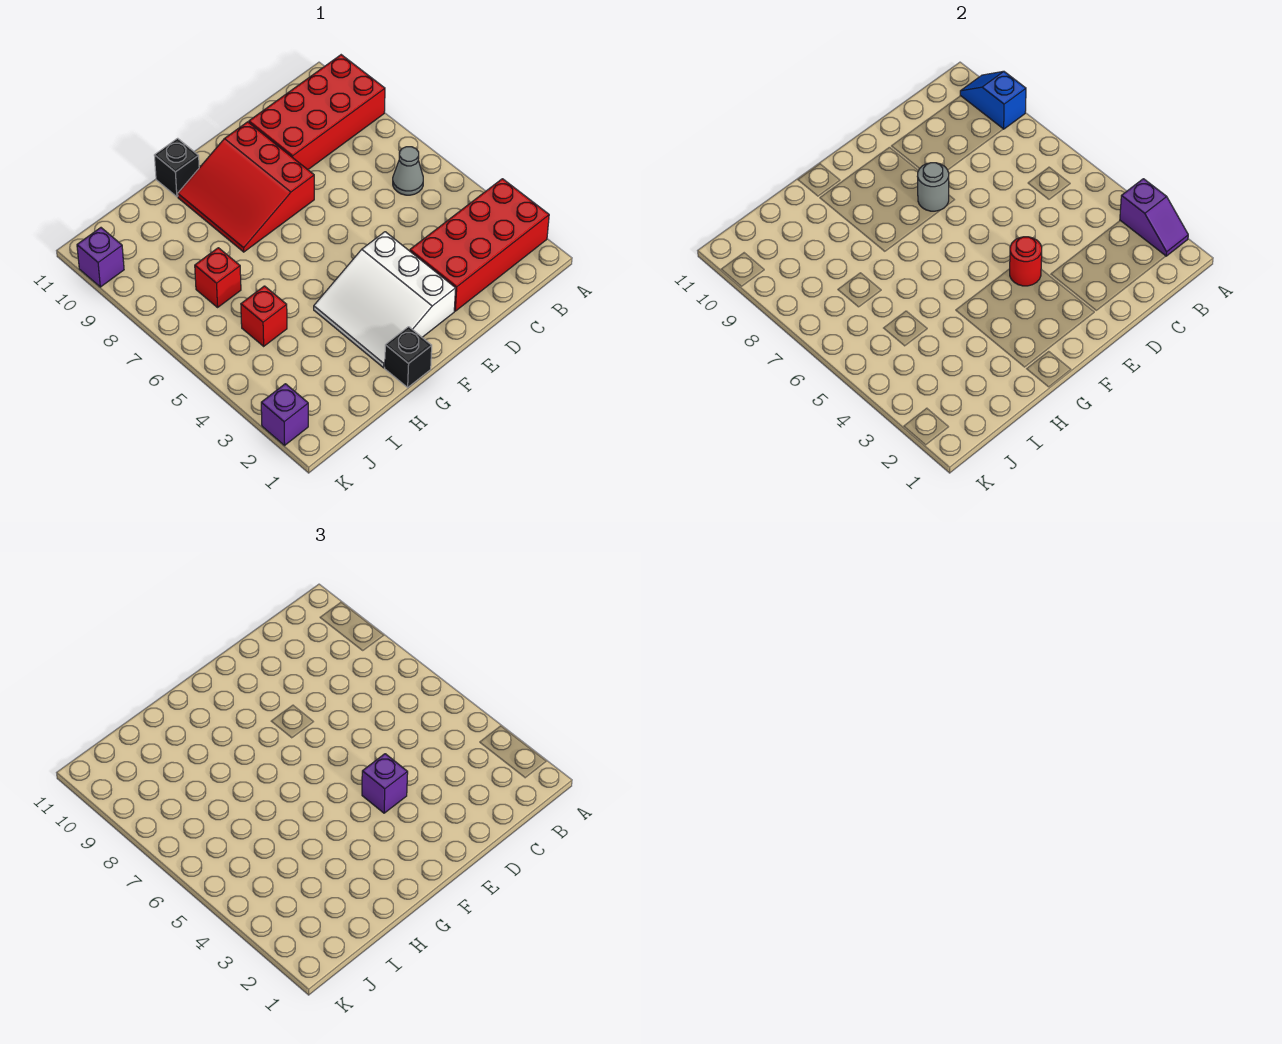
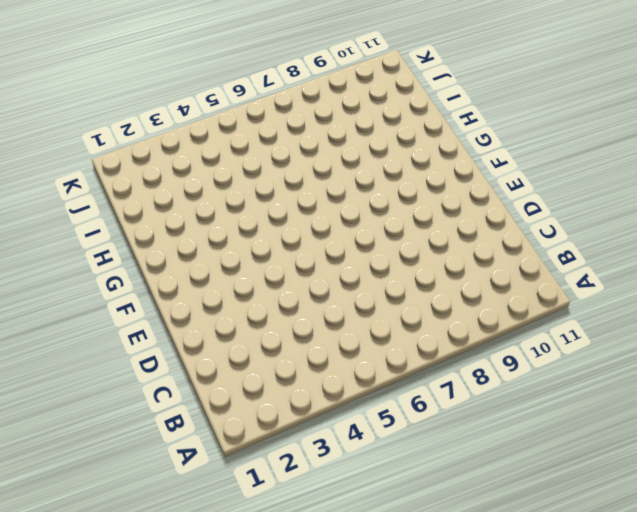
none -> red 2x4 brick [410,179,549,311]
none -> red 2x4 brick [249,55,385,169]
none -> grey 1x1 cone [393,147,423,195]

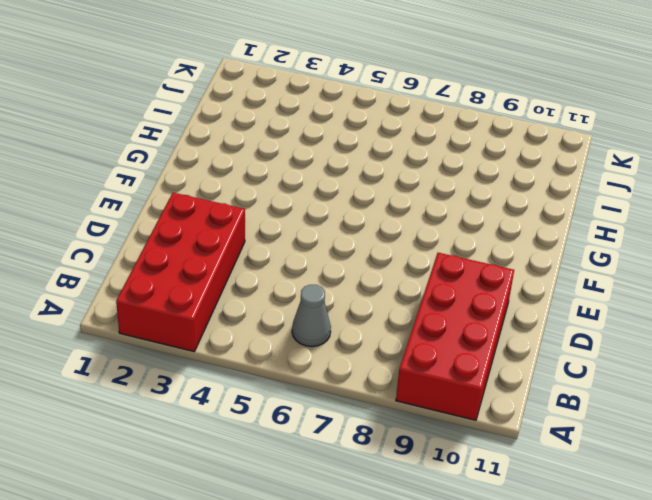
none -> white 3x3 slope [314,232,456,368]
none -> red 3x3 slope [178,122,314,252]
none -> black 1x1 brick [385,327,432,387]

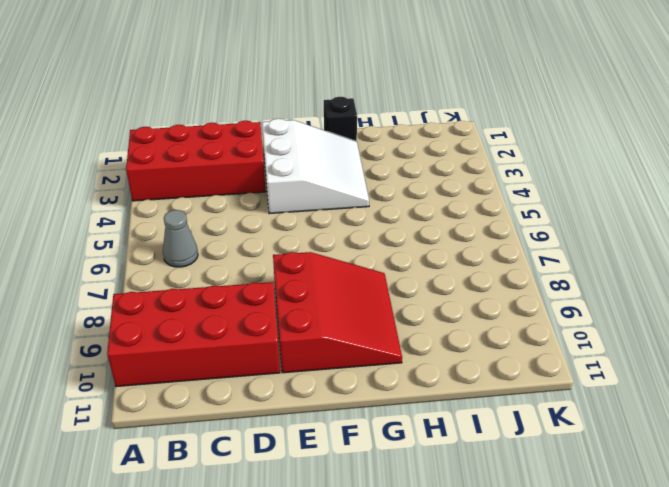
none -> black 1x1 brick [154,138,199,197]
none -> red 1x1 brick [241,286,287,346]
none -> red 1x1 brick [195,248,241,307]

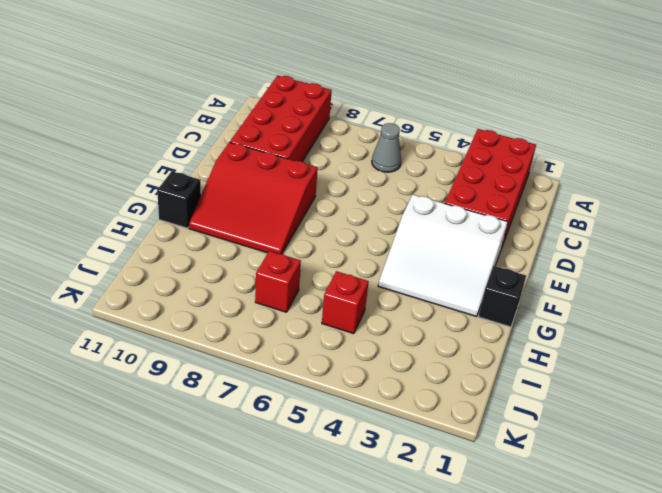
none -> purple 1x1 brick [261,384,308,445]
none -> purple 1x1 brick [77,228,124,287]
none -> purple 1x2 slope [1120,179,1188,256]

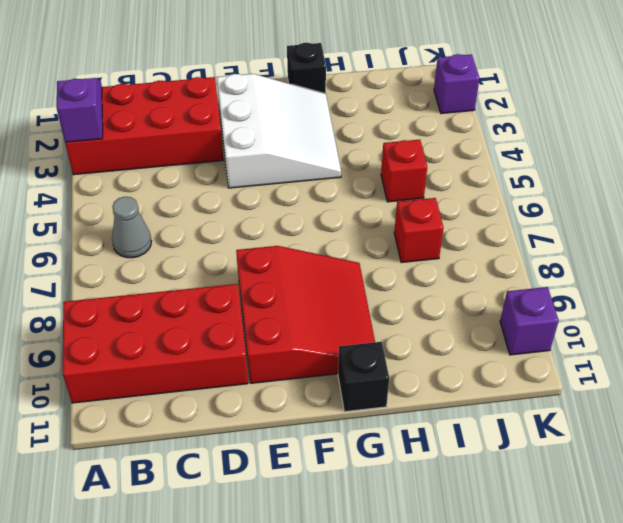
none -> blue 1x2 slope [960,71,1026,129]
none -> red 1x1 round brick [1010,237,1042,286]
none -> grey 1x1 round brick [917,163,949,211]

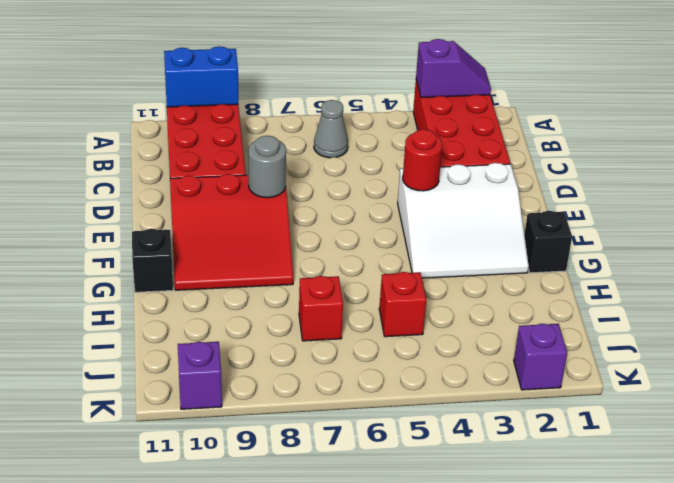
blue 1x2 brick [164,46,238,107] -> blue 1x2 slope [960,71,1026,129]
none -> purple 1x1 brick [362,754,408,813]

